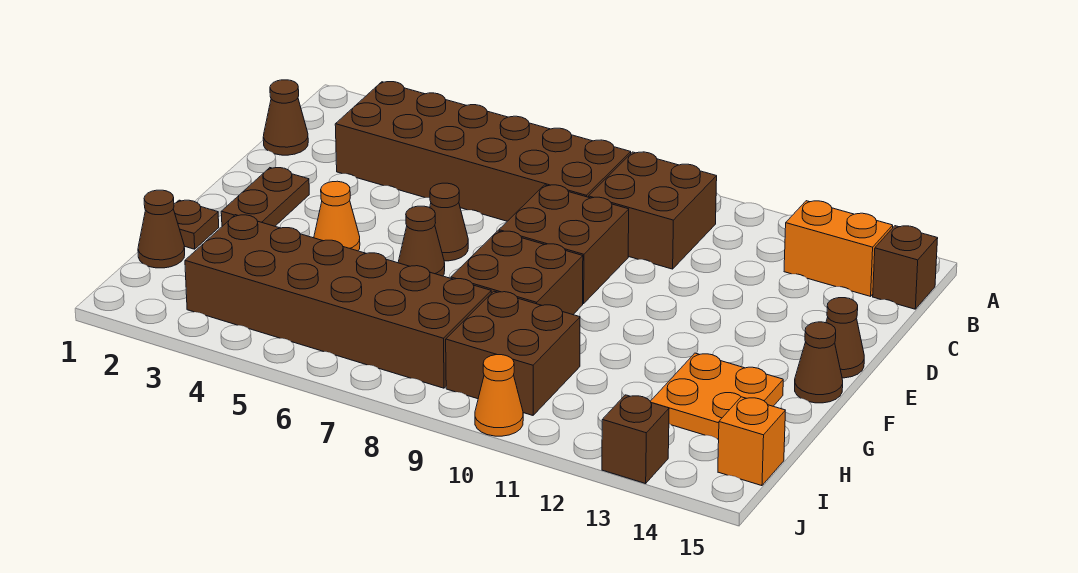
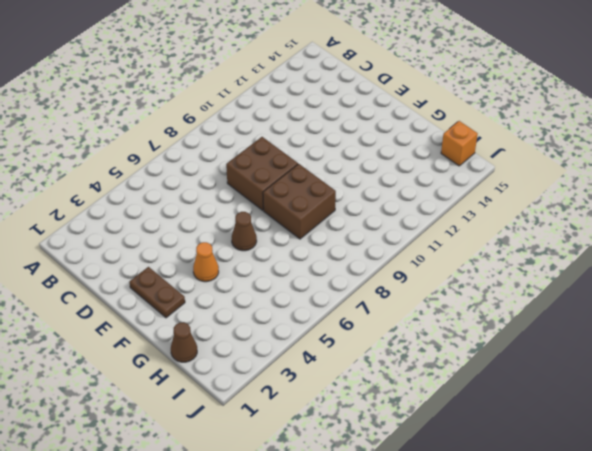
none -> brown 2x6 brick [335,82,631,221]
none -> brown 2x2 brick [589,152,717,269]
none -> orange 1x2 brick [784,201,893,296]

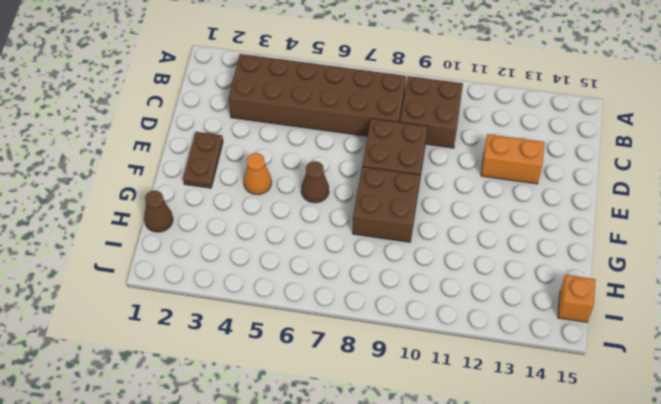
orange 1x2 brick [481,134,545,184] -> orange 1x2 brick moved to [784,201,893,296]
none -> brown 1x1 brick [873,226,938,309]
none -> brown 1x1 cone [263,80,308,155]
none -> brown 1x1 cone [430,183,468,261]

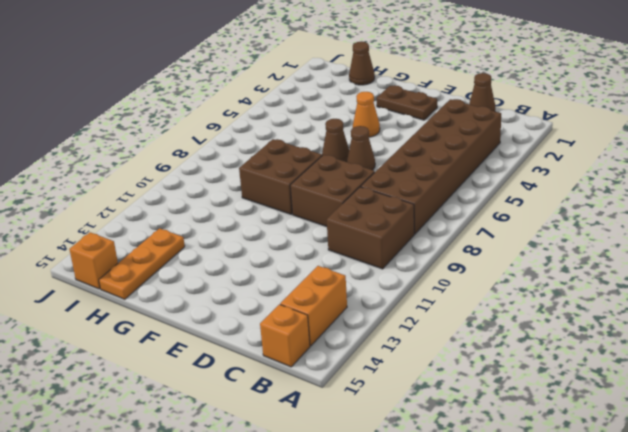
orange 1x1 brick [260,304,310,367] -> brown 1x1 brick [873,226,938,309]
orange 1x3 plate [99,228,185,299] -> orange 2x2 plate [650,353,783,439]
none -> brown 1x1 cone [826,298,864,378]
none -> brown 1x1 cone [795,322,843,403]
none -> brown 1x1 plate [173,200,219,249]

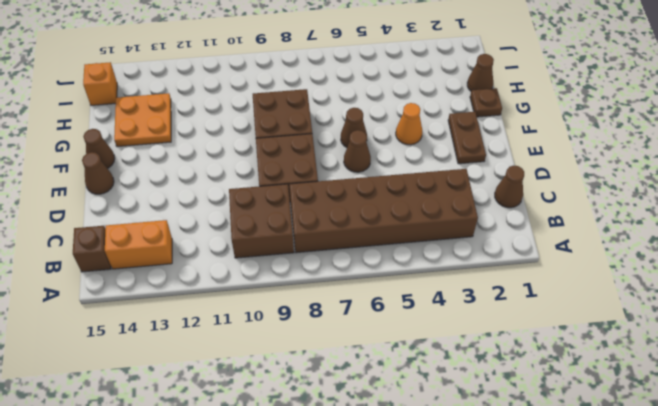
none -> brown 2x6 brick [185,215,491,388]
none -> brown 2x2 brick [446,291,580,415]
none -> orange 1x1 cone [475,355,523,436]

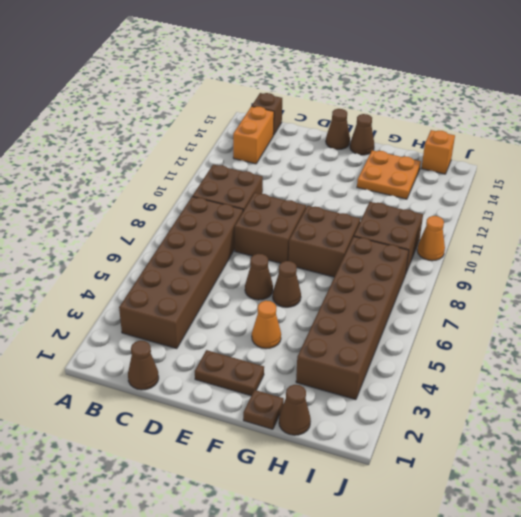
none -> brown 1x1 brick [602,395,669,484]

